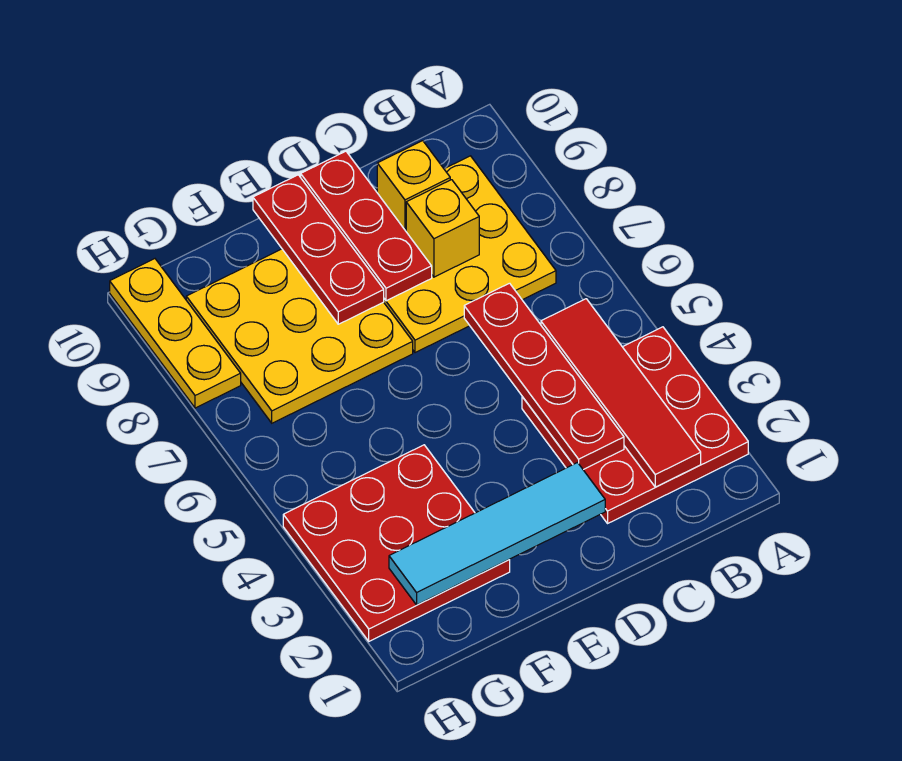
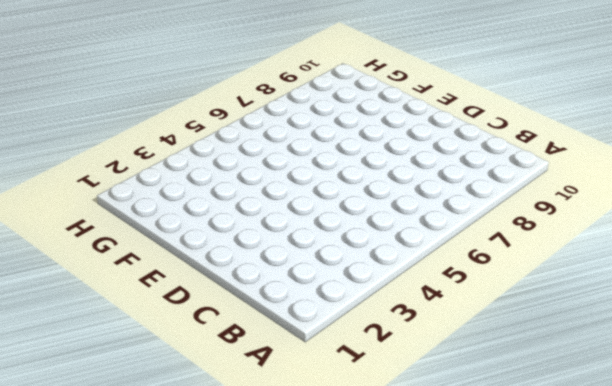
none -> red 3x3 plate [522,327,748,523]
none -> yellow 3x3 plate [384,156,556,353]
none -> yellow 3x3 plate [186,249,413,423]

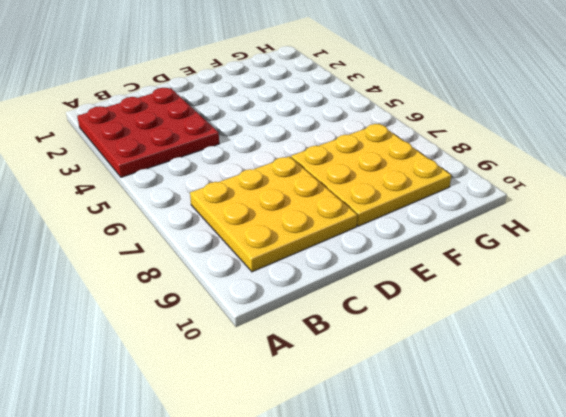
none -> red 3x3 plate [283,445,510,641]
none -> yellow 1x3 plate [110,259,241,408]
none -> red 1x4 tile [541,299,701,487]

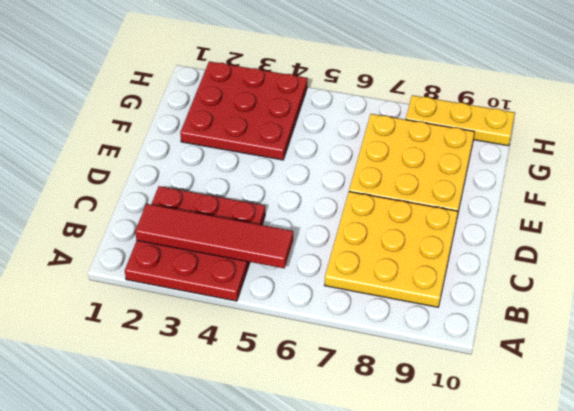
none -> red 1x4 plate [464,283,624,470]
none -> yellow 1x1 brick [406,180,479,277]
none -> yellow 1x1 brick [377,141,450,231]

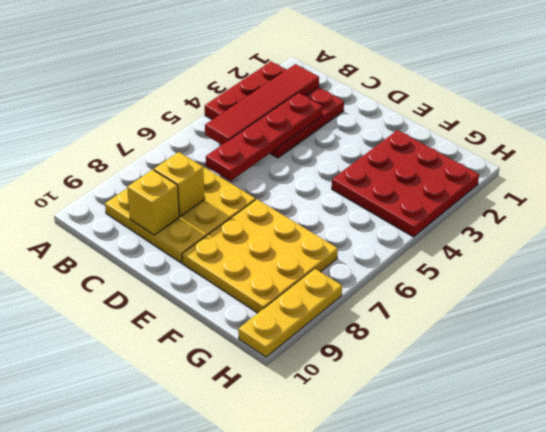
none -> cyan 1x4 tile [389,463,605,605]
none -> red 1x3 plate [301,151,432,301]
none -> red 1x3 plate [253,175,384,324]

